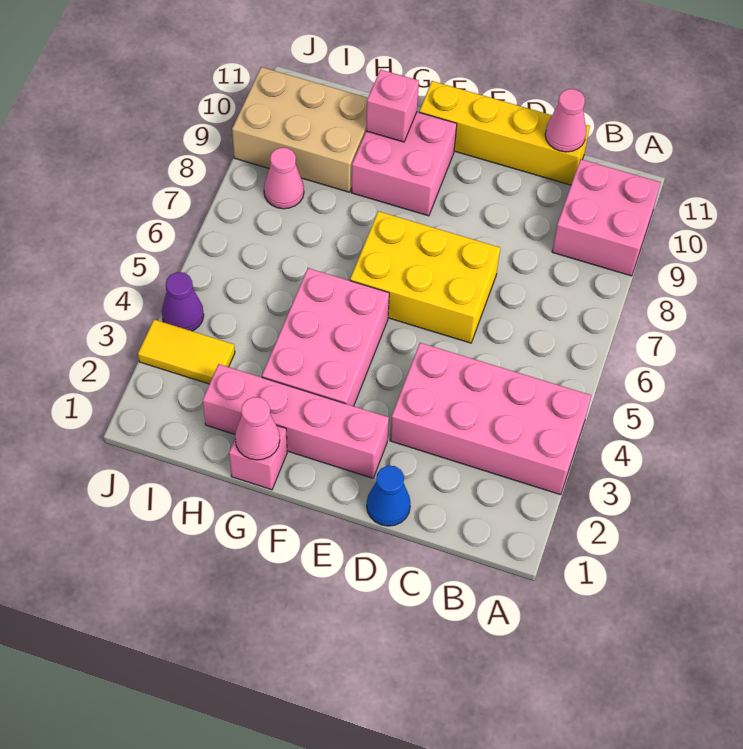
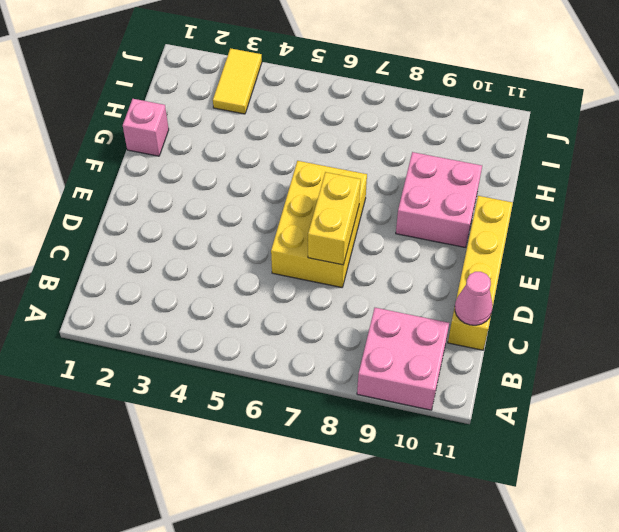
yellow 1x2 brick [308,172,361,265] -> none
none -> pink 2x4 brick [390,343,591,495]
none -> blue 1x1 cone [367,466,411,526]
none -> pink 1x4 brick [203,364,389,478]

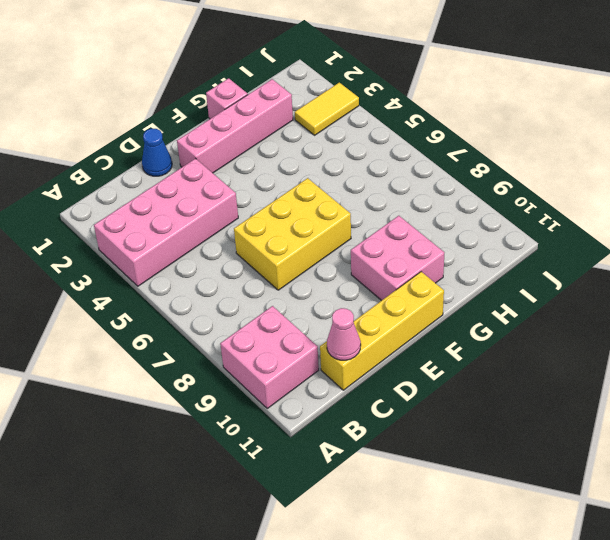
none -> pink 2x3 brick [262,268,389,406]
none -> tan 2x3 brick [232,67,368,192]
none -> pink 1x1 cone [264,148,304,209]

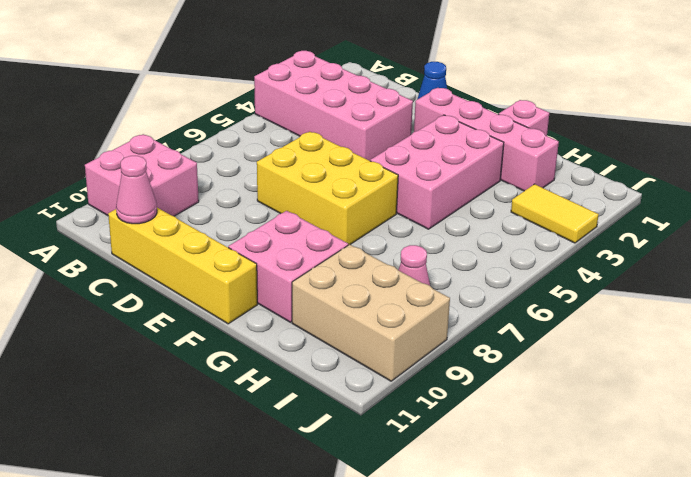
none -> purple 1x1 cone [162,272,204,331]
none -> pink 1x1 cone [235,397,280,460]
none -> pink 1x1 brick [366,70,419,142]

